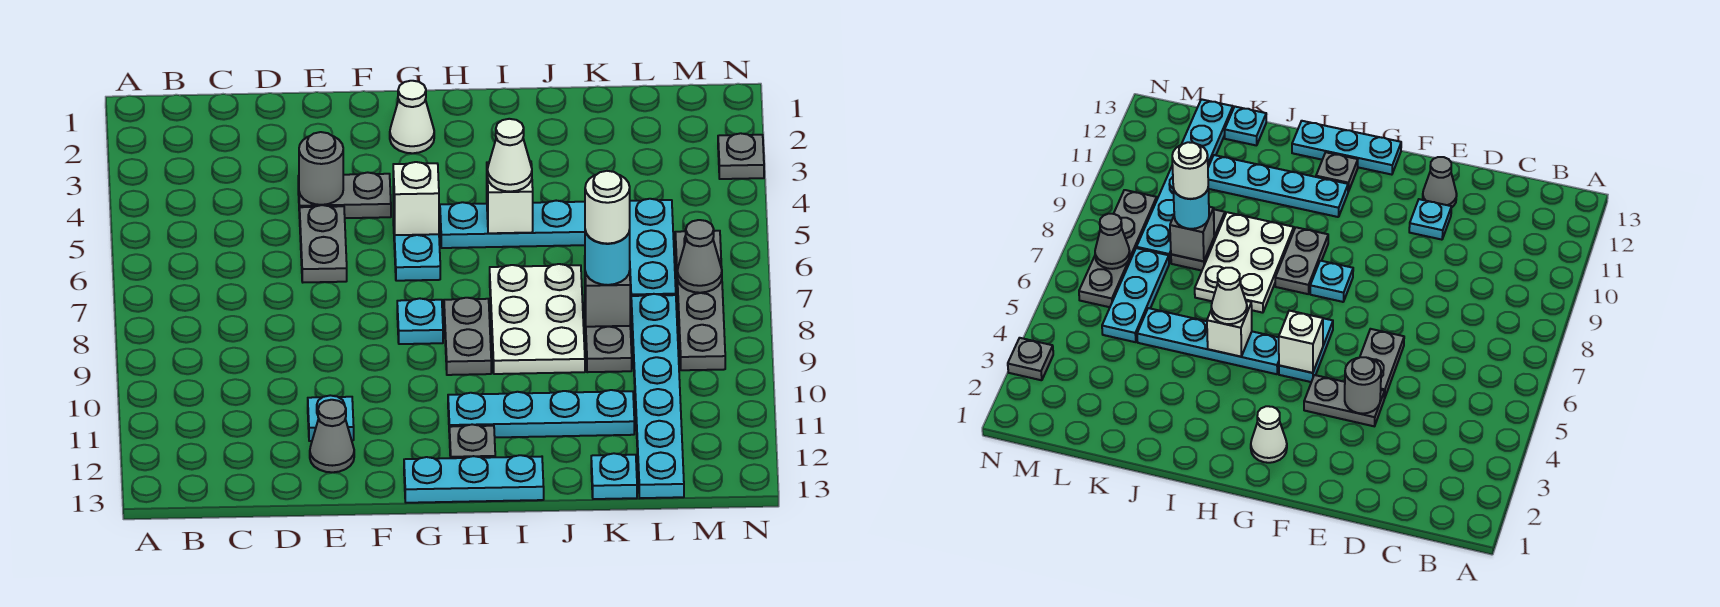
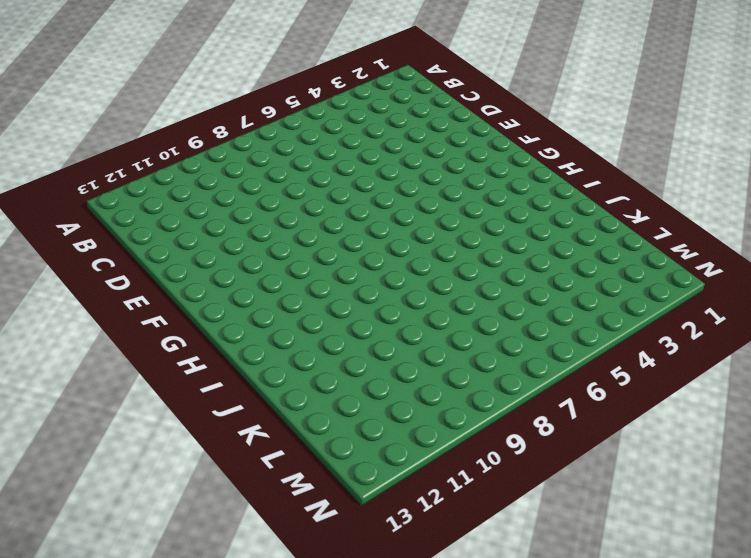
none -> grey 1x2 plate [298,172,391,218]
none -> grey 1x2 plate [300,205,347,282]
none -> cyan 1x1 plate [308,395,354,441]

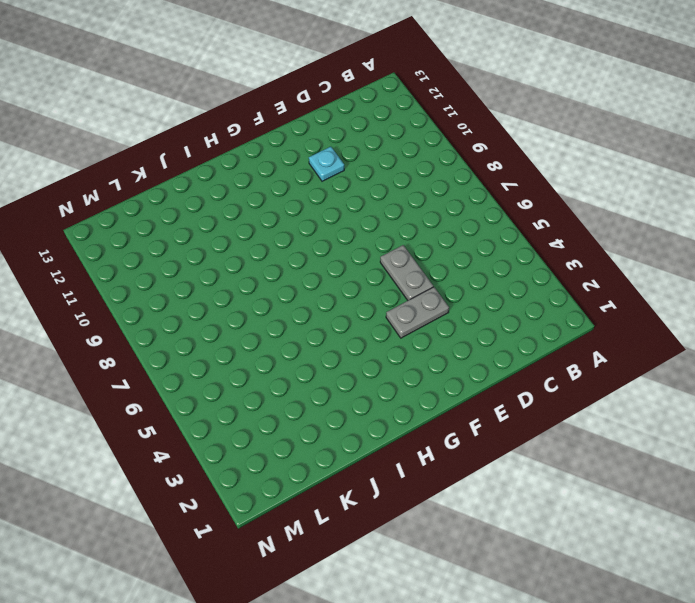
none -> grey 1x1 cone [310,400,354,472]
none -> white 1x1 cone [390,81,434,153]
none -> cyan 1x2 plate [393,213,440,281]

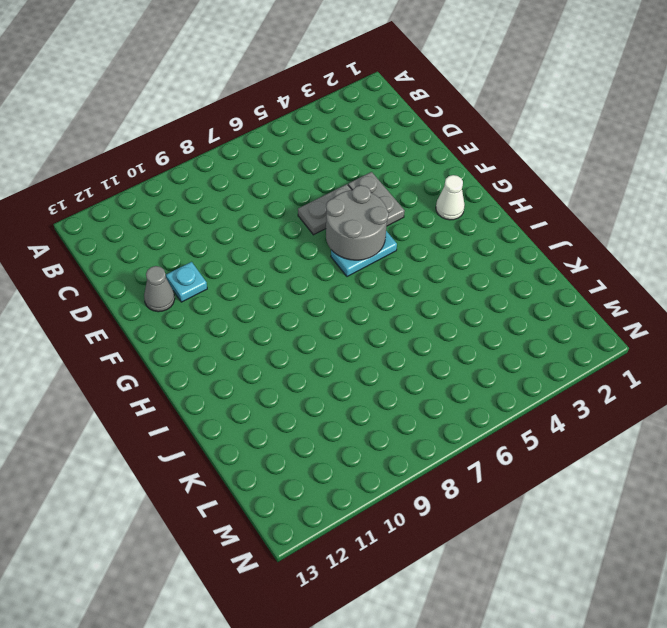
grey 2x2 round brick [326,185,388,260] -> white 1x1 brick [393,162,439,235]
none -> cyan 1x1 plate [397,298,443,344]
none -> cyan 1x3 plate [404,455,544,503]
none -> cyan 1x4 plate [440,201,585,248]

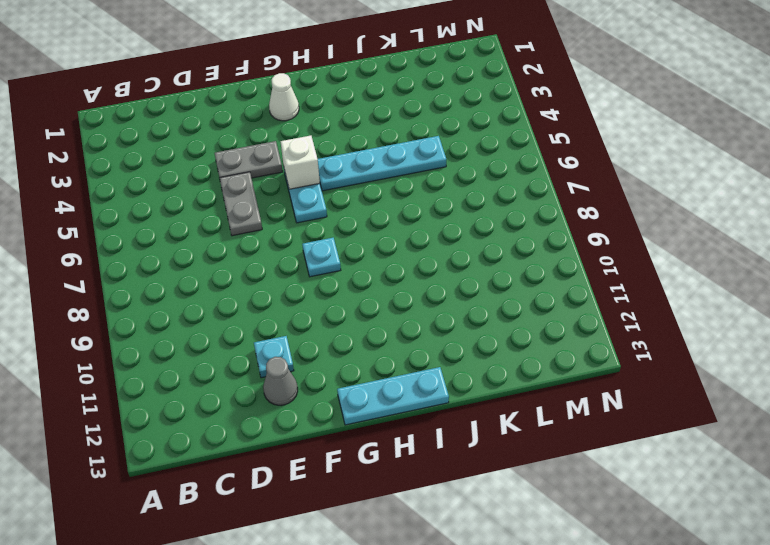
none -> grey 1x2 plate [444,298,491,375]
none -> cyan 1x4 plate [448,390,634,438]
none -> grey 1x1 plate [450,424,495,458]

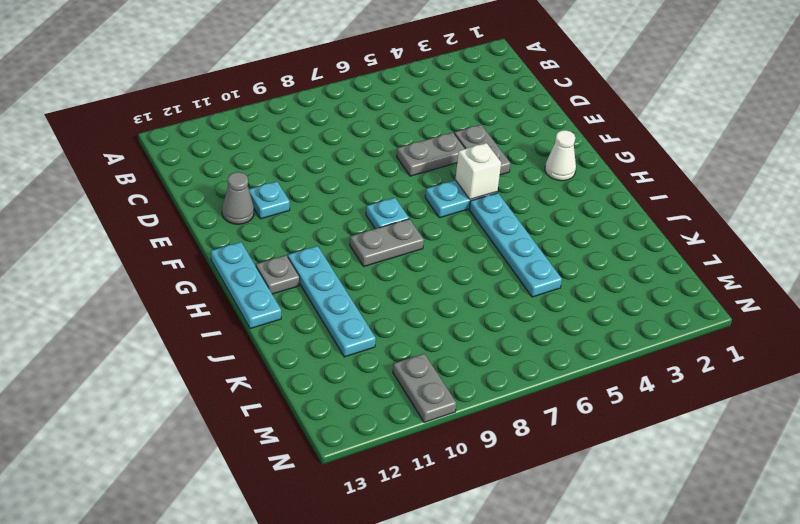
grey 1x2 plate [393,354,456,422] -> grey 1x2 plate turned to [585,320,632,372]
none -> white 2x3 plate [490,264,585,374]
none -> cyan 1x1 plate [591,453,637,499]
none -> cyan 1x3 plate [630,199,676,296]

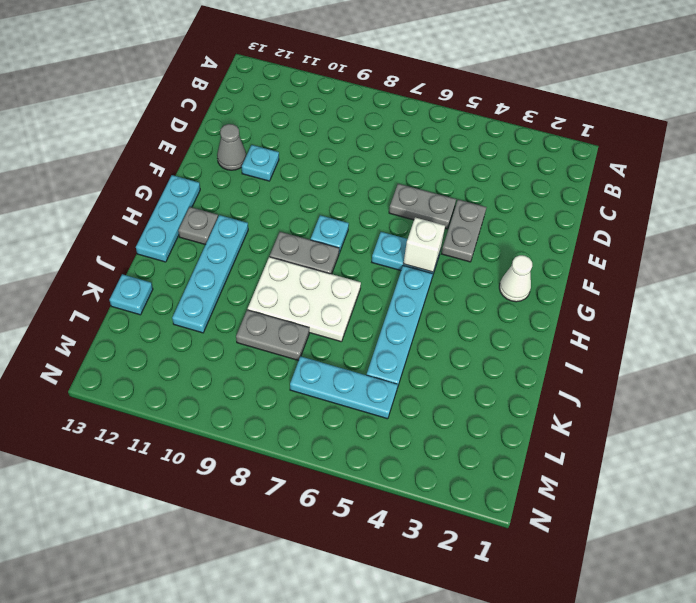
none -> cyan 1x6 plate [631,294,684,498]
none -> grey 1x4 plate [675,231,725,370]
none -> grey 1x1 plate [718,133,764,179]

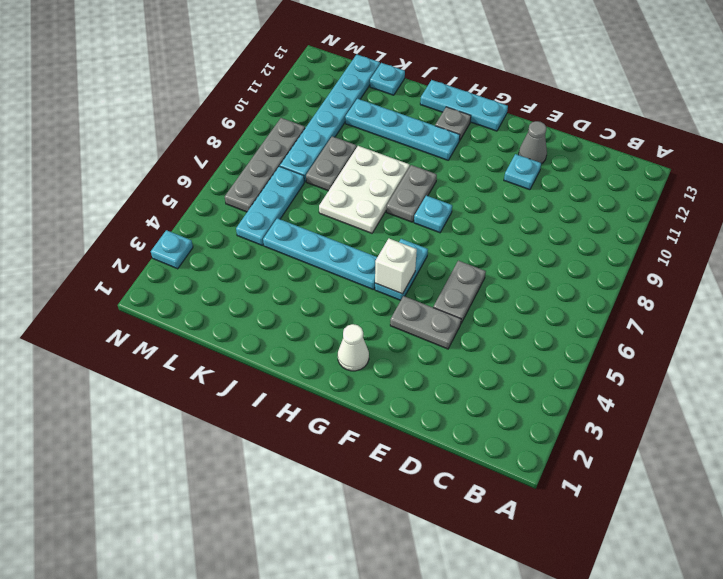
cyan 1x1 plate [151,230,193,269] -> grey 1x1 plate [718,133,764,179]
none -> grey 1x1 round brick [299,132,343,205]
none -> white 1x1 brick [487,161,533,233]
none -> grey 1x1 brick [585,271,630,327]

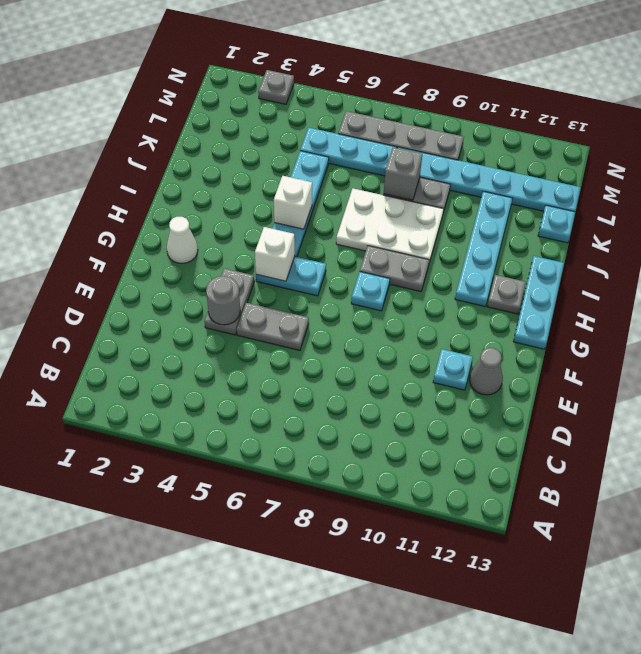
none -> grey 1x1 cone [677,220,722,293]
none -> white 1x1 cone [487,119,532,192]
none -> cyan 1x1 round brick [585,230,630,285]

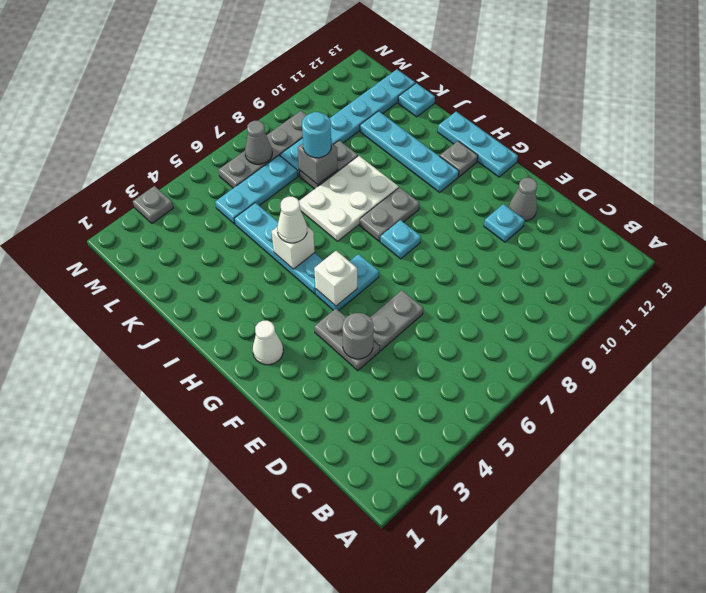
none -> white 1x1 round brick [585,171,630,244]

